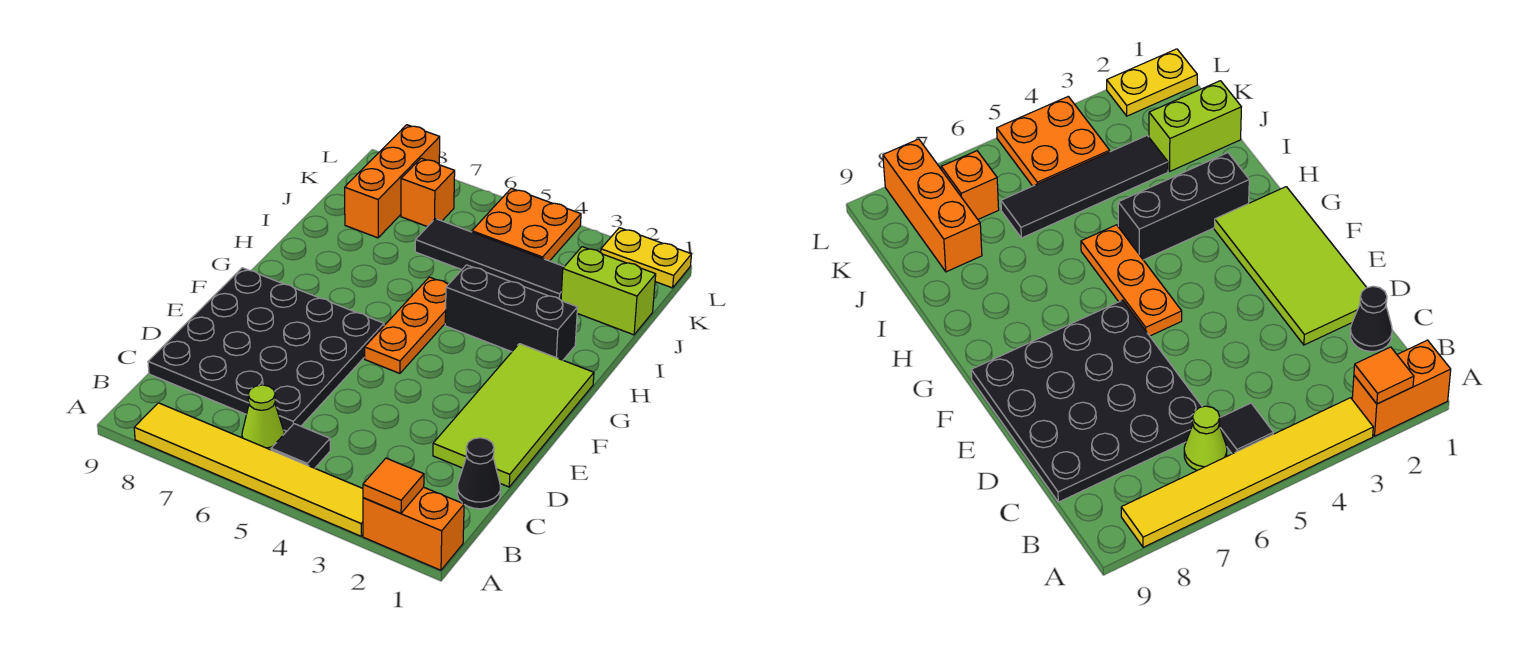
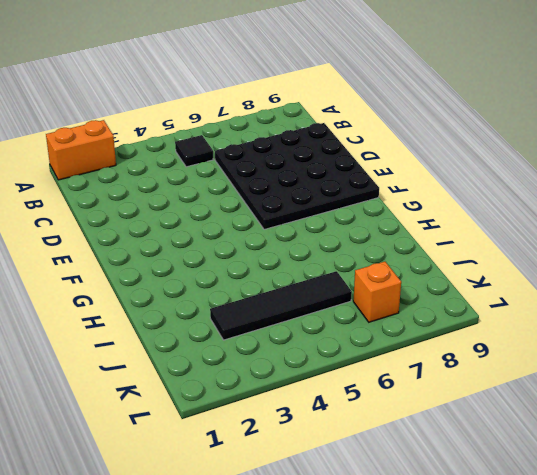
none -> yellow 1x6 tile [134,403,363,536]
none -> lime 1x1 cone [242,385,284,450]
none -> black 1x1 cone [457,438,500,509]

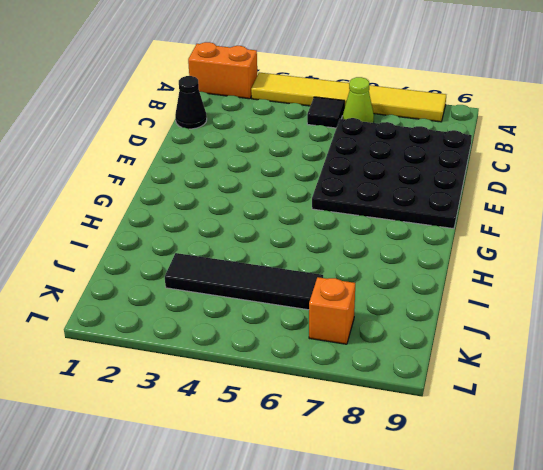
none -> lime 2x4 tile [433,344,594,487]
none -> orange 1x3 plate [365,277,448,373]
none -> black 1x3 brick [445,265,578,360]

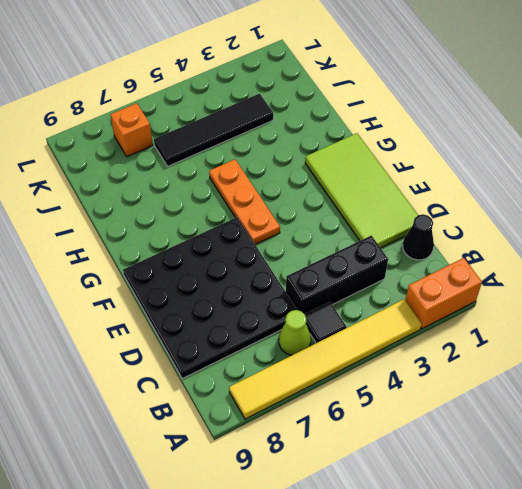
black 1x3 brick [286,235,388,314] -> black 1x3 brick moved to [445,265,578,360]
none -> lime 1x2 brick [561,247,656,335]
none -> orange 1x3 brick [345,125,440,238]
none -> orange 2x2 plate [472,188,581,261]

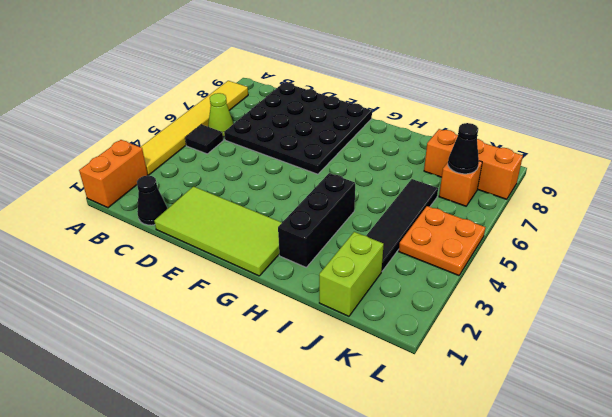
black 1x1 cone [448,123,479,174] -> none
none -> orange 1x3 plate [365,277,448,373]
none -> yellow 1x2 plate [601,228,692,288]
none -> orange 1x1 tile [363,458,424,513]

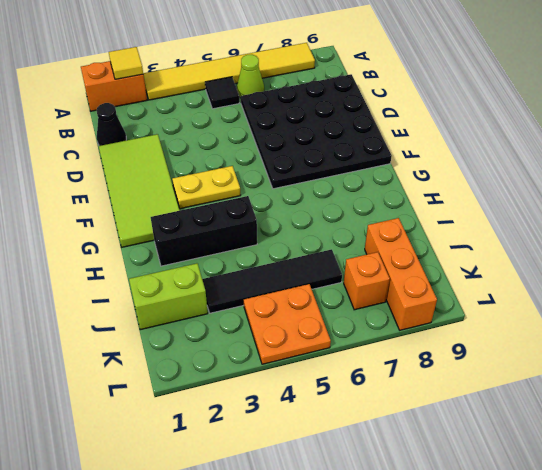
yellow 1x1 tile [109,47,143,79] -> orange 1x1 tile [363,458,424,513]
yellow 1x2 plate [172,166,241,209] -> yellow 1x2 plate moved to [601,228,692,288]
none -> orange 1x3 plate [365,277,448,373]

